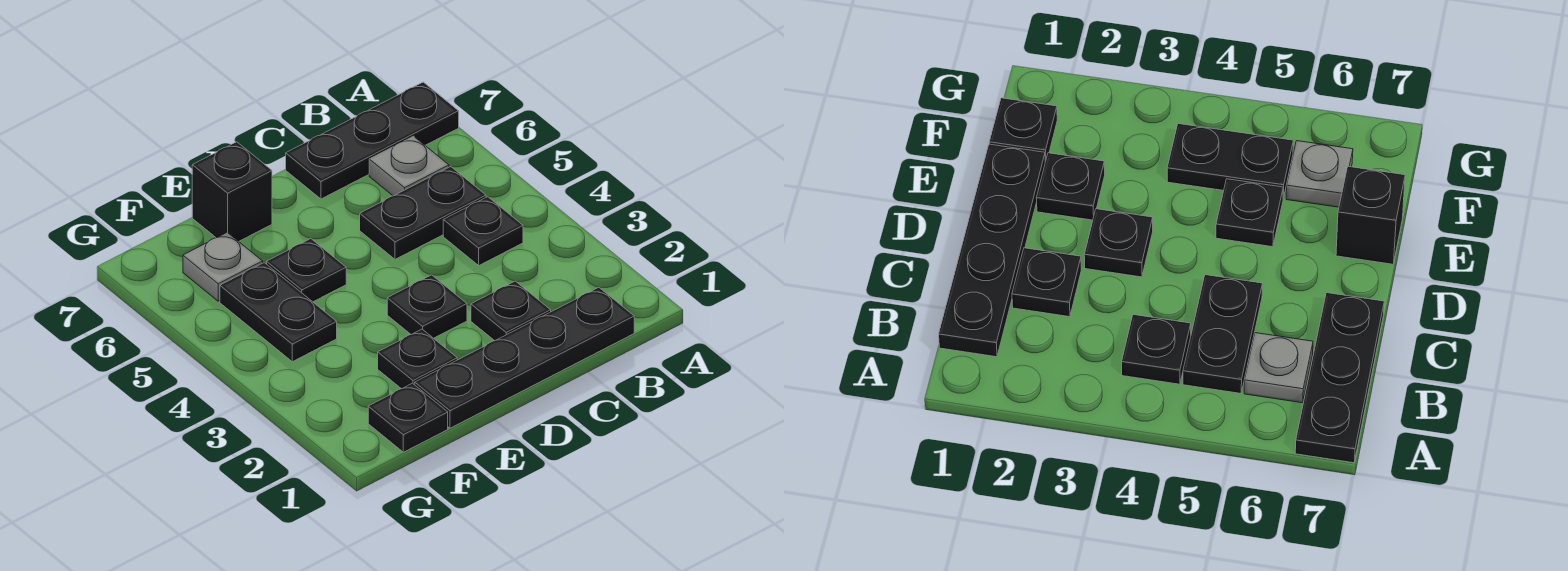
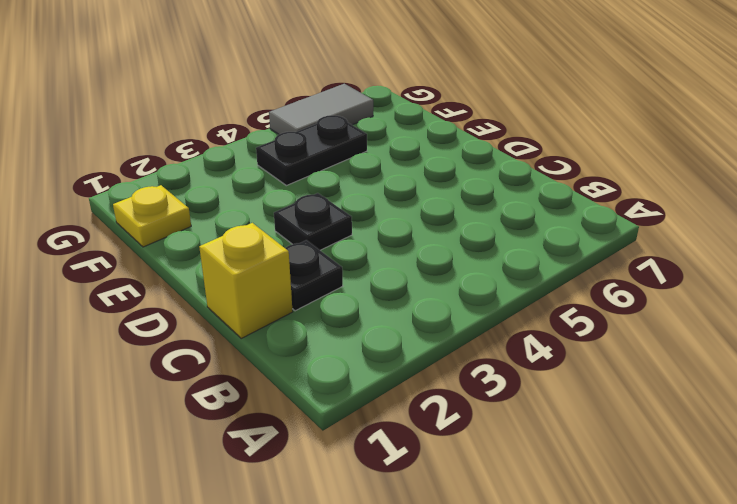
yellow 1x1 brick [199,223,293,338] -> black 1x4 plate [415,287,634,428]
yellow 1x1 plate [113,185,191,247] -> black 1x1 plate [368,383,448,452]
grey 1x2 tile [269,84,373,134] -> none
none -> black 1x3 plate [286,82,459,199]
none -> black 1x1 plate [443,197,523,265]
none -> black 1x2 plate [360,166,486,259]

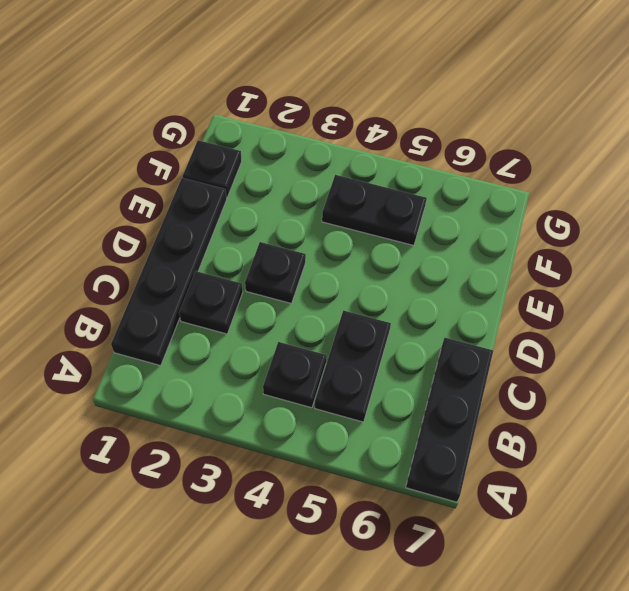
none -> grey 1x1 plate [369,136,449,196]
none -> black 1x1 plate [378,329,457,389]
none -> black 1x1 plate [267,238,346,302]

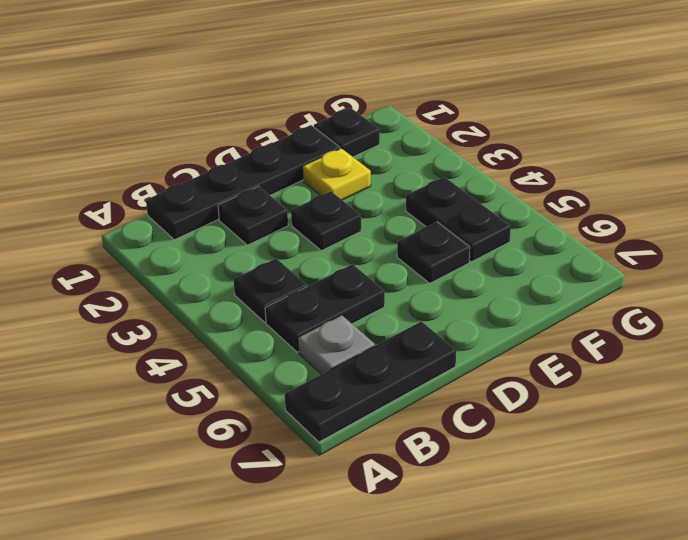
yellow 1x1 plate [303,148,371,200] -> black 1x1 plate [378,329,457,389]
none -> black 1x1 brick [192,142,272,241]
none -> grey 1x1 plate [183,232,263,301]

